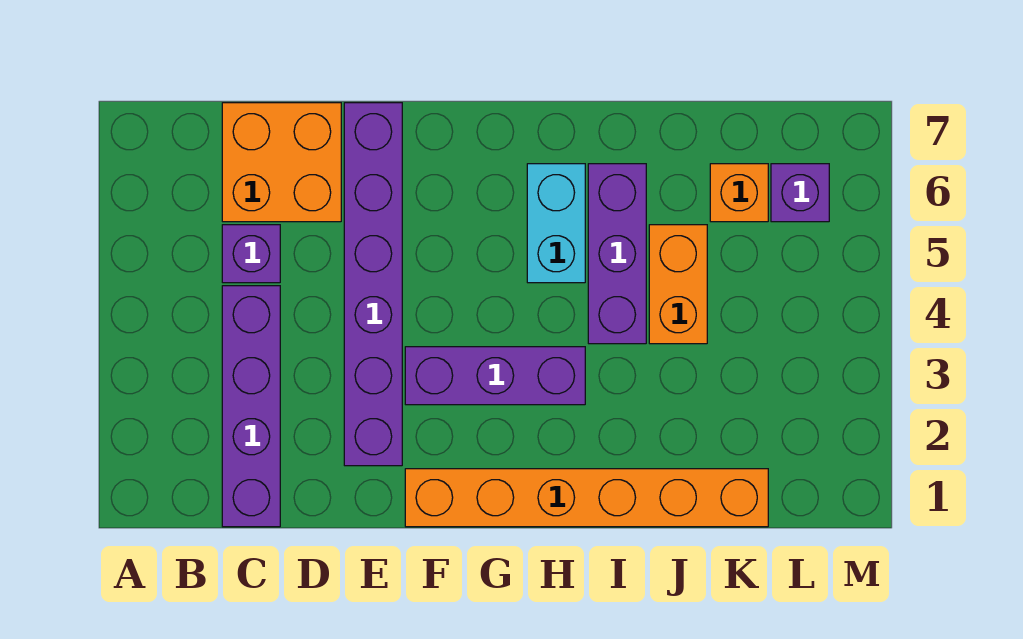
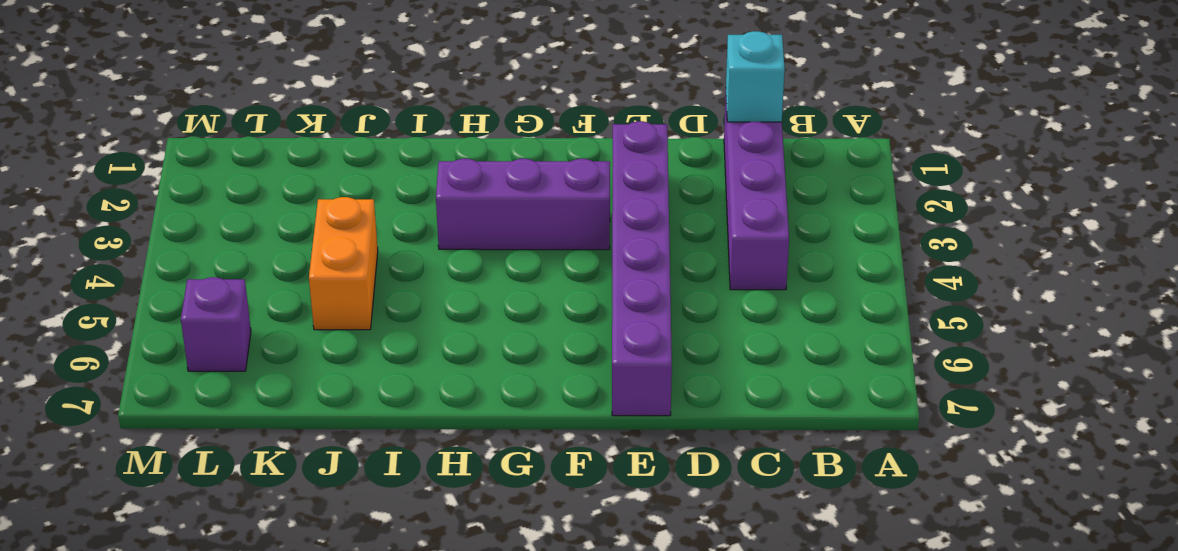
cyan 1x1 brick [726,31,785,122] -> none
none -> purple 1x1 brick [222,225,280,283]
none -> orange 2x2 brick [222,103,341,222]

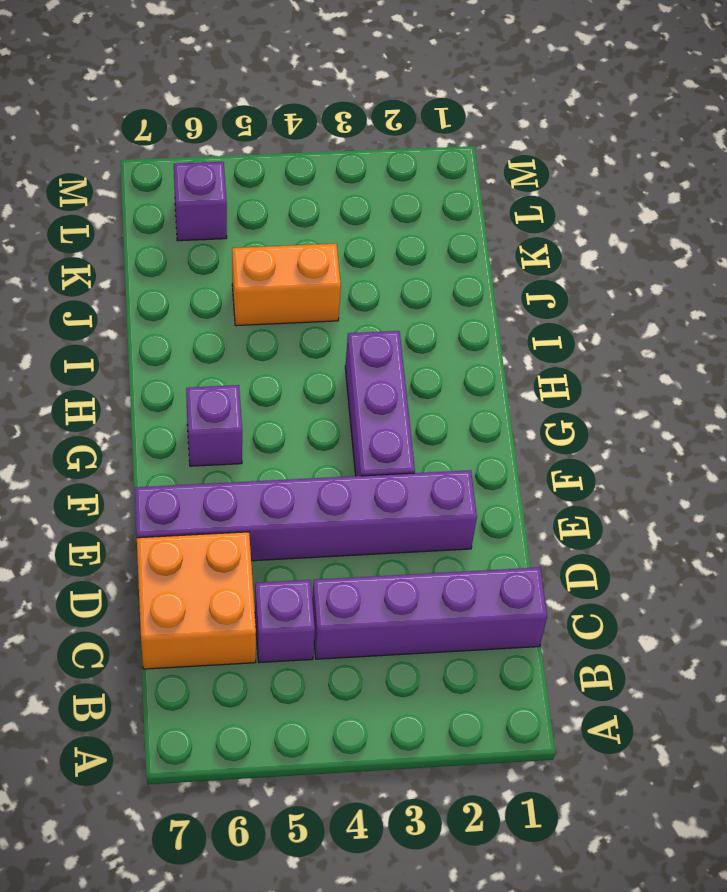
purple 1x1 brick [186,385,242,466] -> none
none -> orange 1x6 brick [405,469,768,527]
none -> cyan 1x2 brick [527,164,585,283]

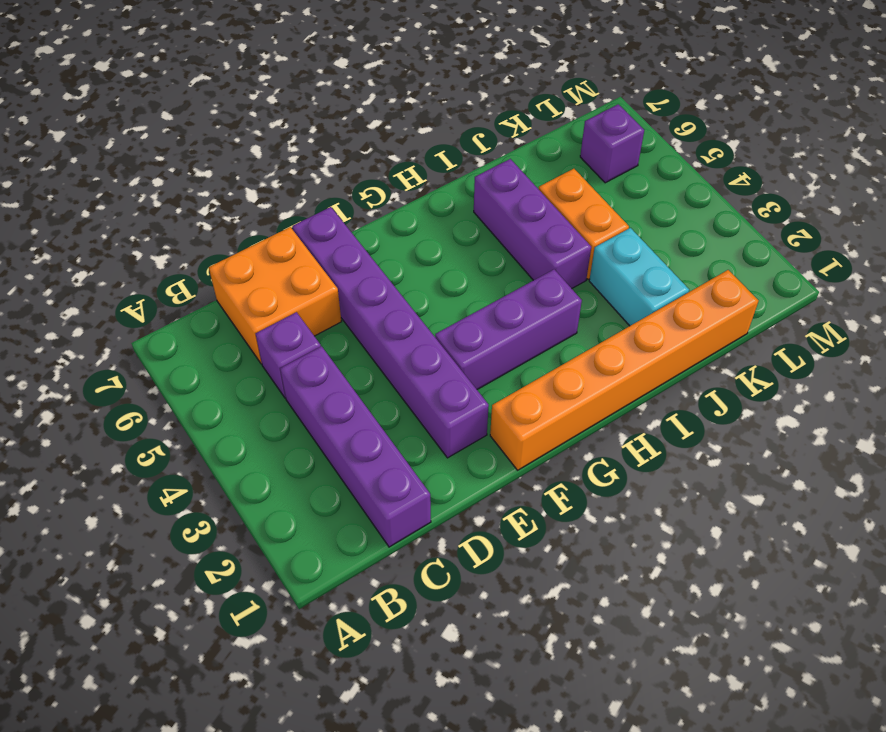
cyan 1x2 brick [589,228,689,326] -> cyan 1x2 brick moved to [527,164,585,283]
none -> orange 1x1 brick [710,164,768,222]

